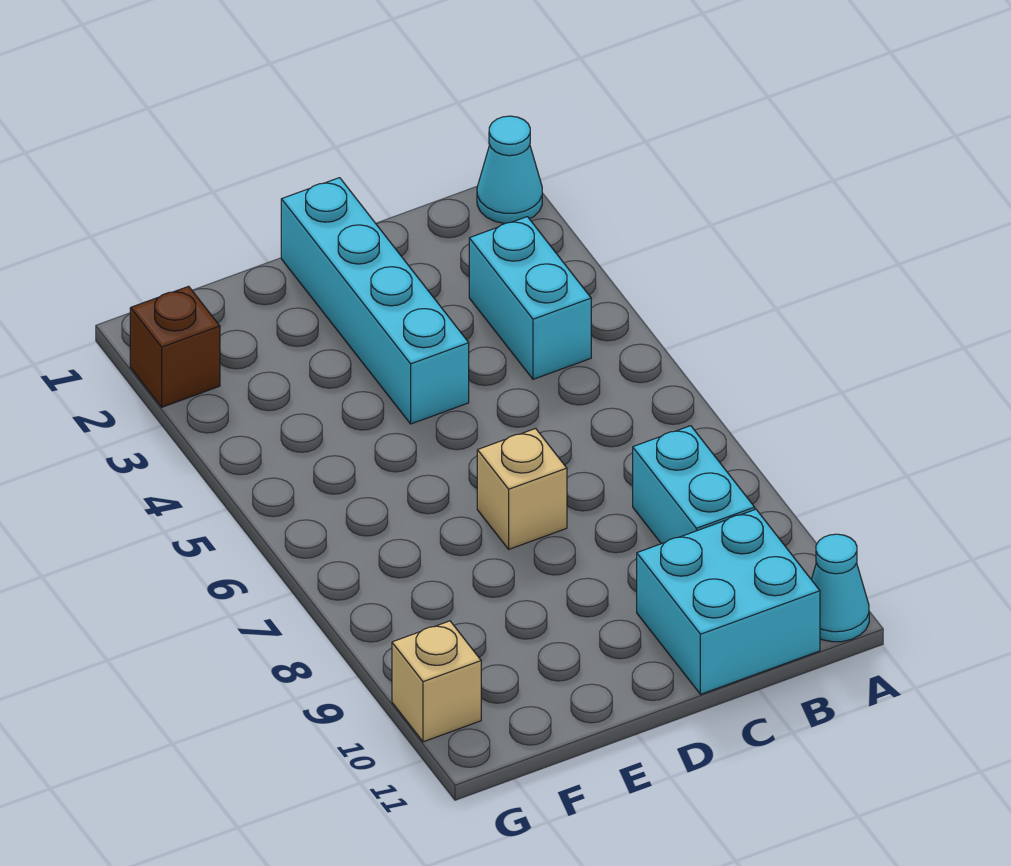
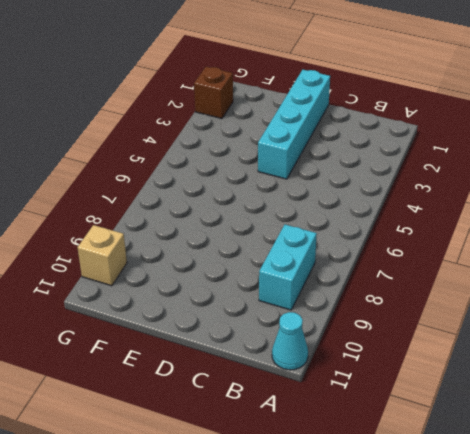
none -> cyan 1x1 cone [477,116,542,224]
none -> cyan 1x2 brick [469,217,591,379]

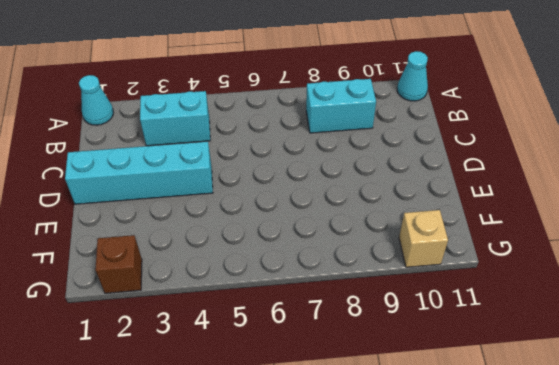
none -> cyan 2x2 brick [637,509,820,694]
none -> tan 1x1 brick [477,428,567,549]

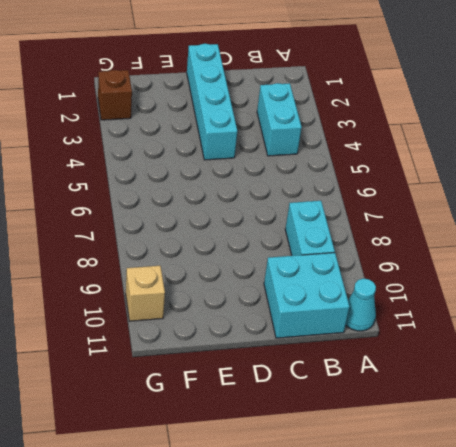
none -> cyan 1x1 cone [477,116,542,224]
none -> tan 1x1 brick [477,428,567,549]

